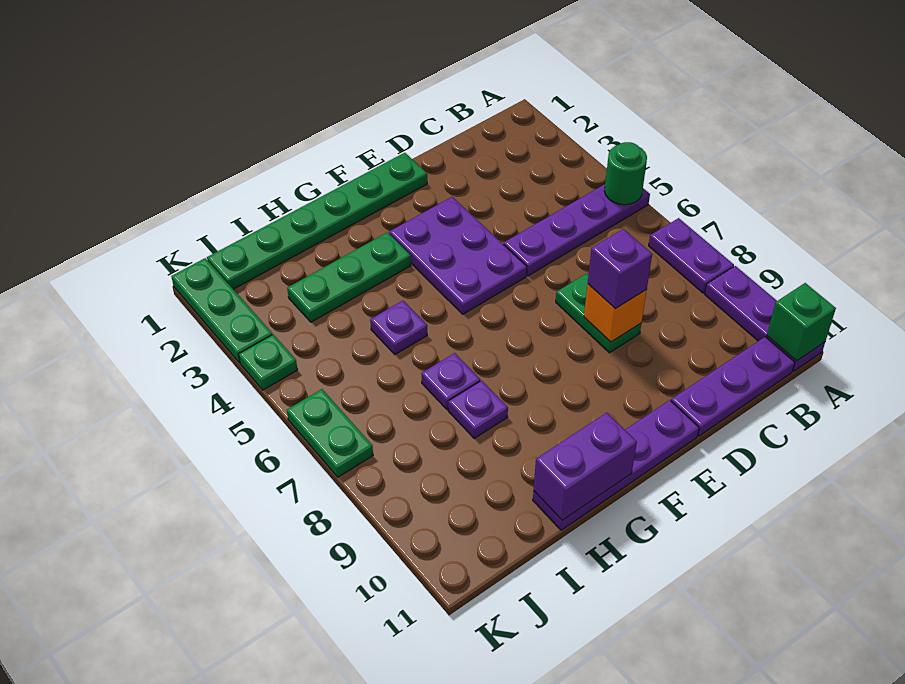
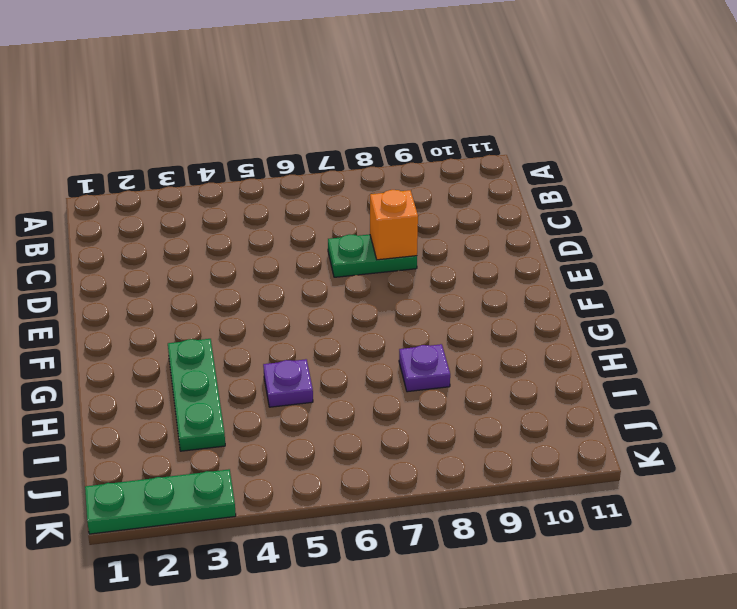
none -> purple 1x4 plate [504,184,650,276]
none -> purple 1x2 plate [649,218,734,293]
none -> purple 1x3 plate [705,266,825,371]

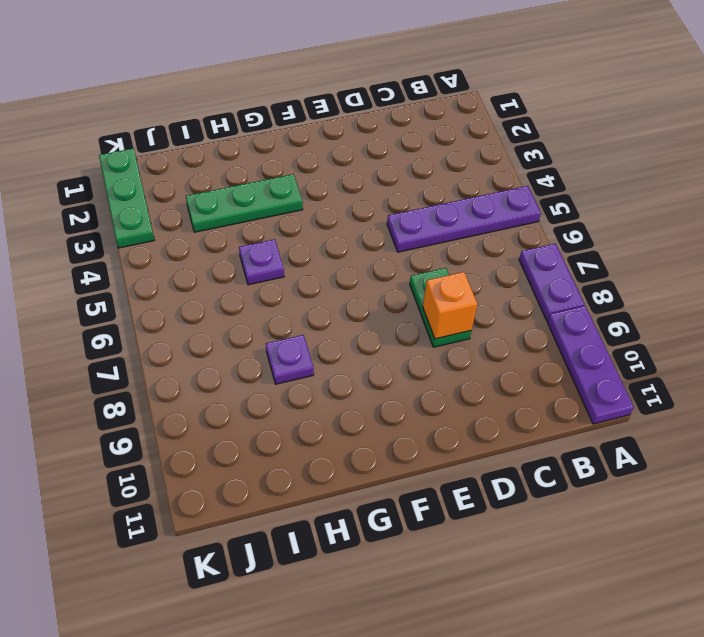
none -> purple 1x3 plate [671,337,795,436]
none -> green 1x6 plate [207,153,427,289]
none -> purple 2x3 plate [389,197,527,314]

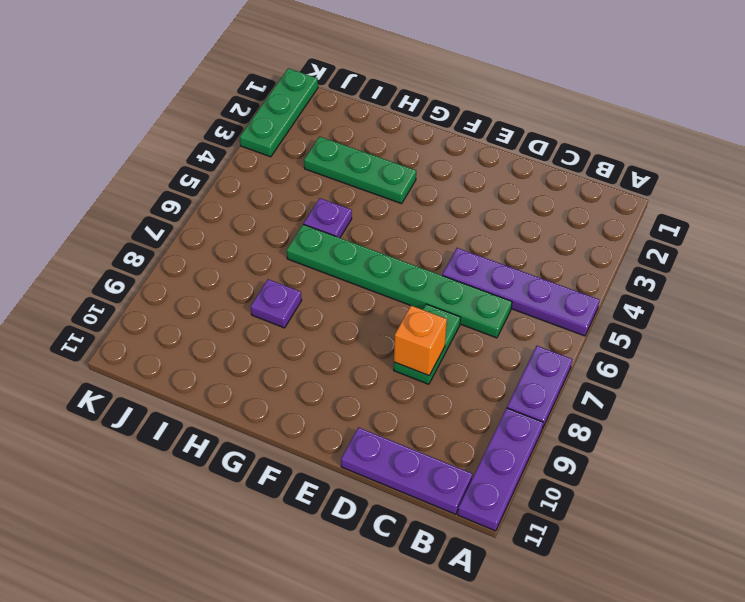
green 1x6 plate [287,224,512,338] -> green 1x6 plate moved to [207,153,427,289]
none -> purple 2x3 plate [389,197,527,314]
none -> purple 1x4 plate [533,400,699,530]
none -> purple 1x1 plate [421,353,480,410]

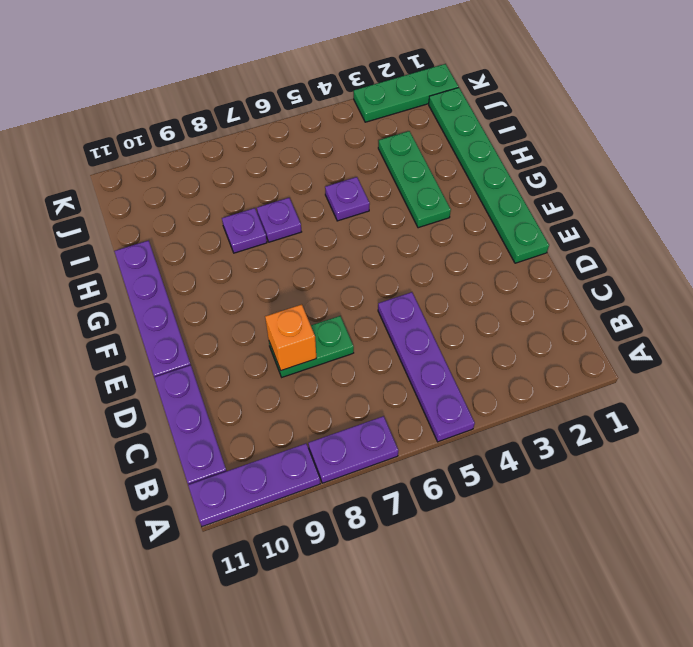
none -> purple 2x3 plate [389,197,527,314]
none -> green 1x1 plate [239,335,297,390]
none -> green 1x2 plate [287,389,373,477]

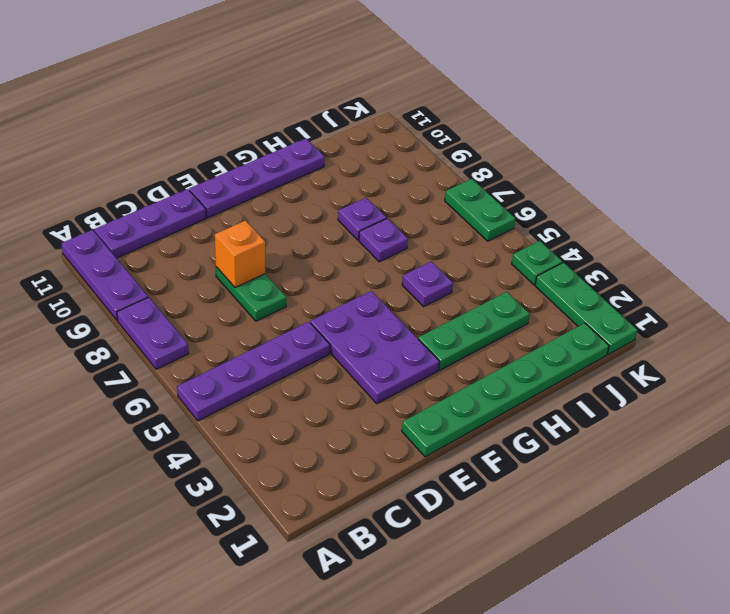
none -> green 1x1 round brick [604,142,647,205]
none -> green 1x1 brick [767,283,836,361]
none -> purple 1x2 brick [534,413,637,520]

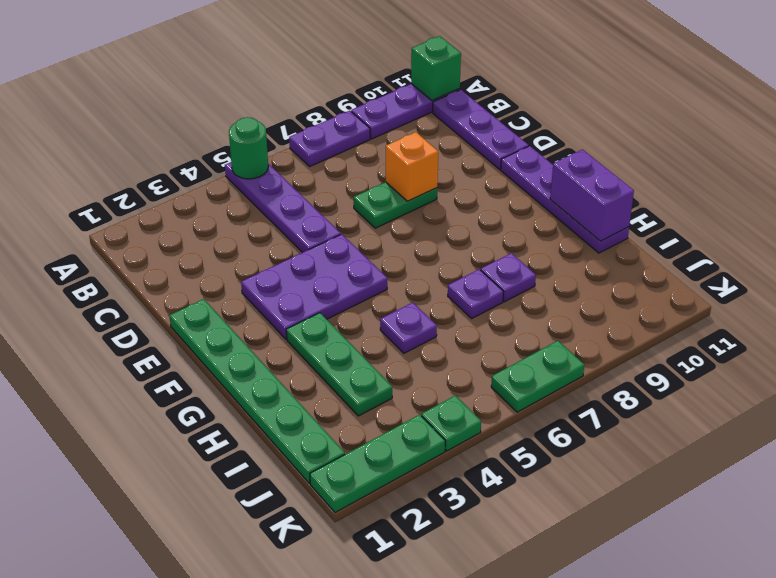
none -> purple 1x1 brick [588,229,652,309]

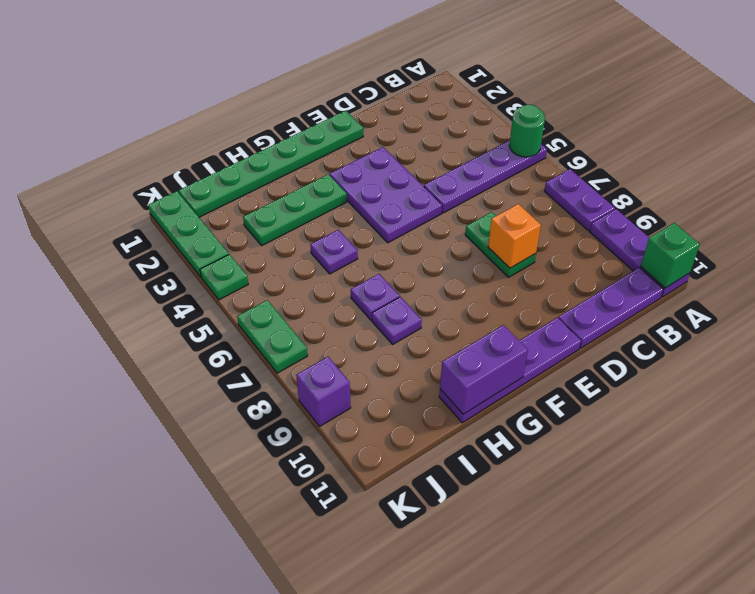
purple 1x1 brick [296,357,351,427] -> purple 1x1 brick moved to [588,229,652,309]

